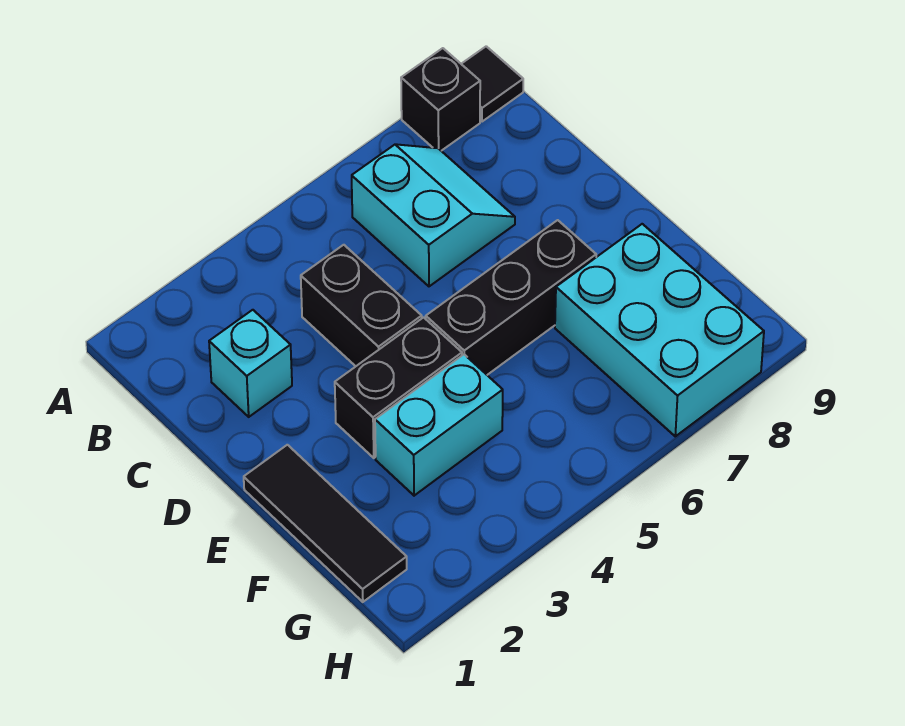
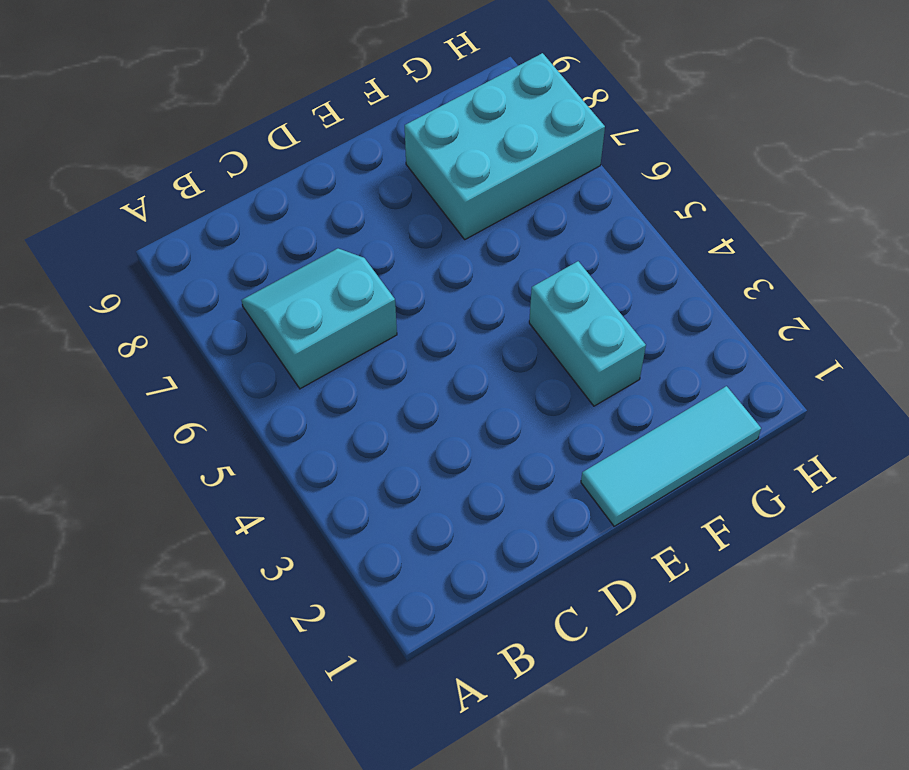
cyan 1x3 tile [581,386,761,526] -> black 1x3 tile [244,445,407,602]
none -> black 1x1 brick [401,48,480,151]
none -> black 1x1 tile [462,46,523,122]

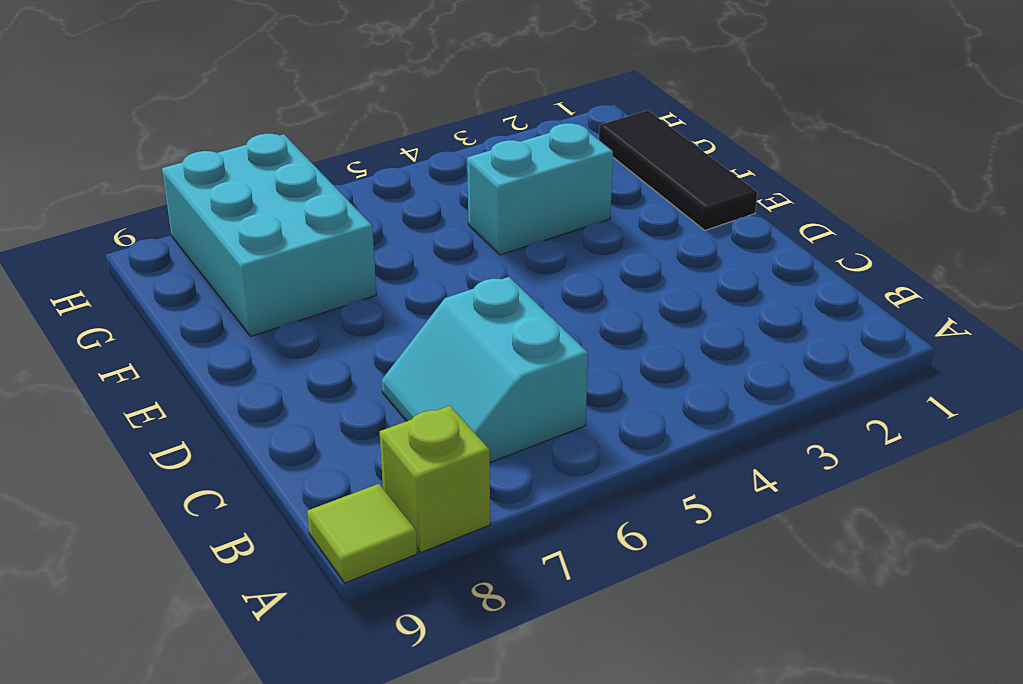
lime 1x1 brick [380,406,490,552] -> black 1x1 brick [401,48,480,151]
lime 1x1 tile [307,484,417,583] -> black 1x1 tile [462,46,523,122]
none -> cyan 1x1 brick [209,310,292,417]
none -> black 1x2 brick [301,245,422,366]

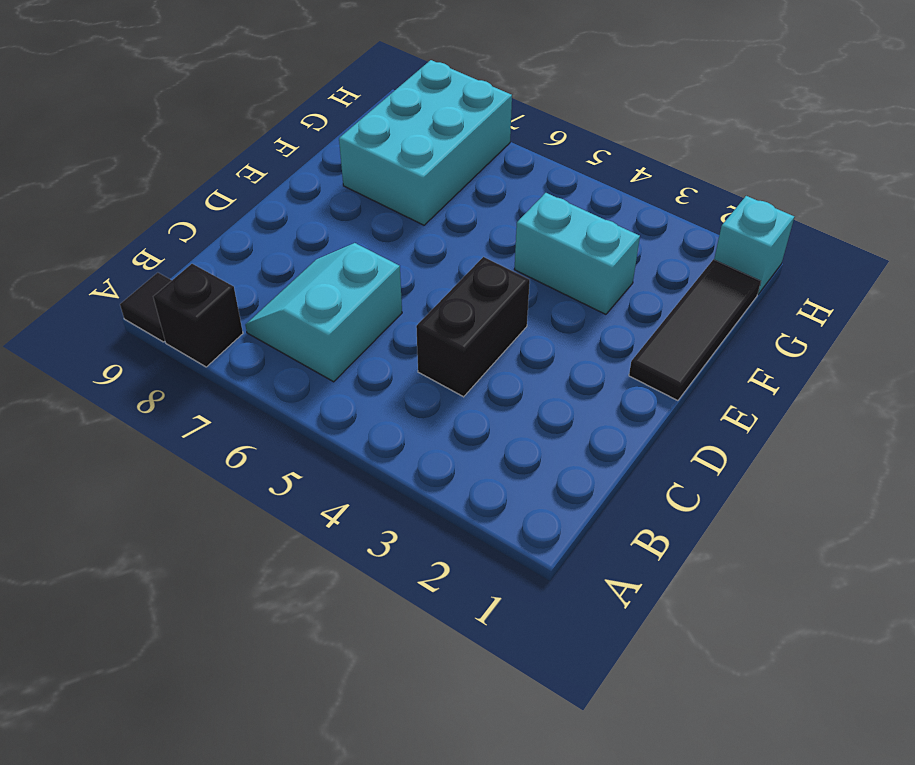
cyan 1x1 brick [714,196,794,294] -> cyan 1x1 brick moved to [209,310,292,417]
none -> black 1x2 brick [335,317,462,458]
none -> black 1x3 brick [426,220,596,375]

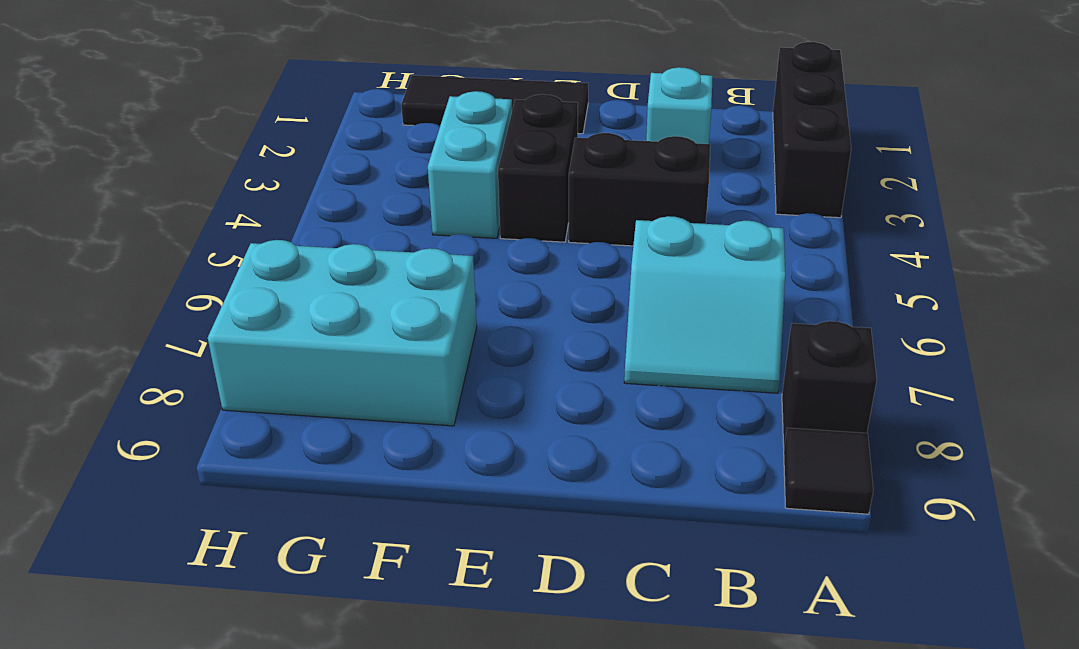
black 1x3 brick [773,42,851,218] -> black 1x3 brick moved to [426,220,596,375]

